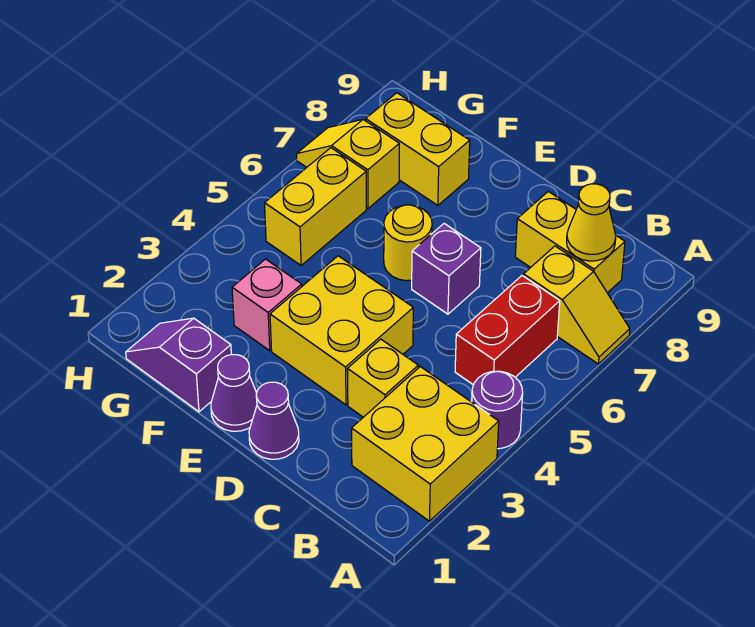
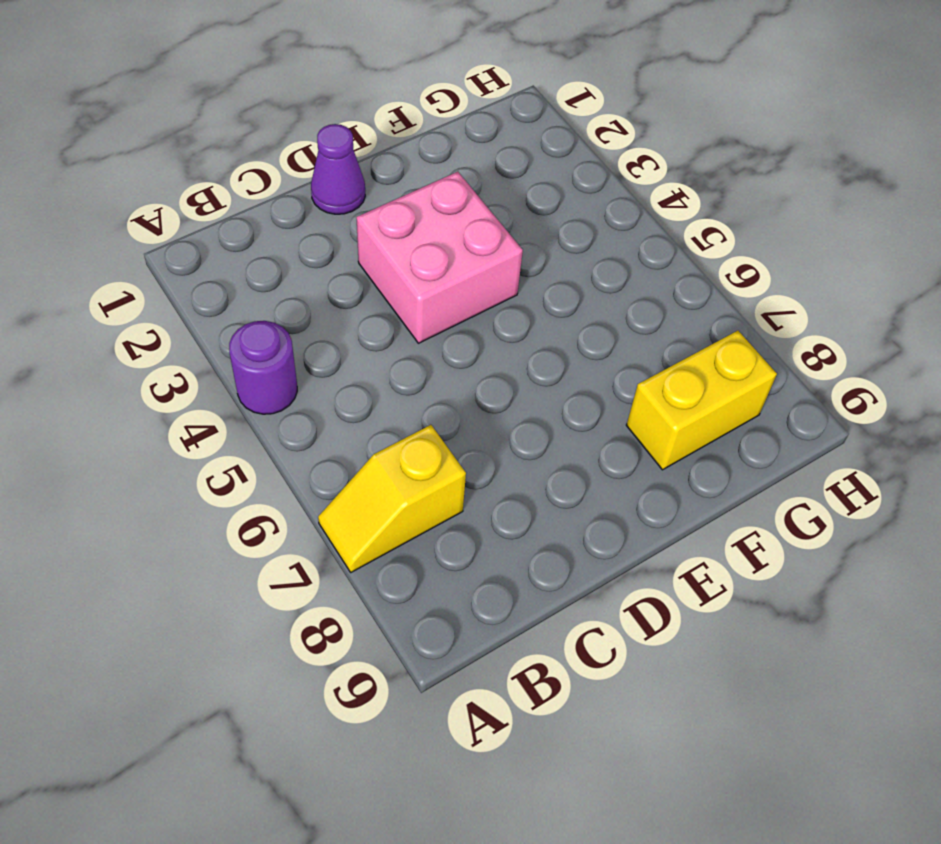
pink 2x2 brick [356,172,523,343] -> yellow 2x2 brick [270,256,413,405]
none -> yellow 2x2 brick [352,367,499,521]
none -> red 1x2 brick [455,276,560,385]
none -> yellow 1x2 brick [515,191,625,293]

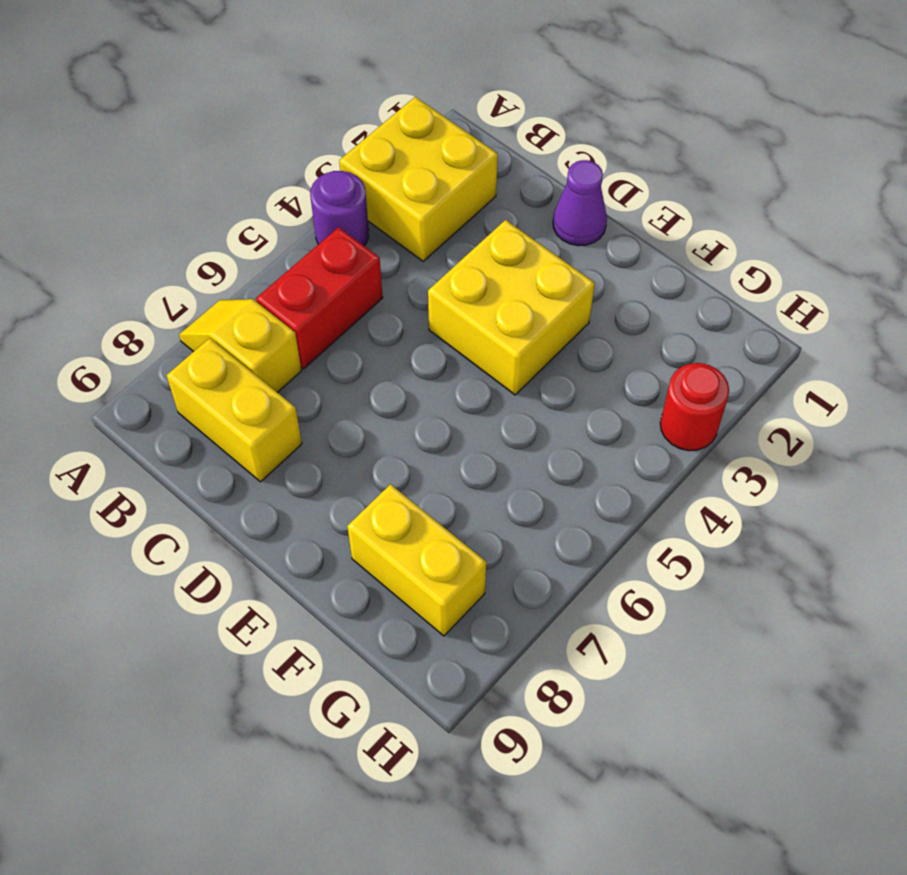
red 1x1 round brick [660,363,729,451] -> none
none -> yellow 1x1 brick [347,339,418,417]
none -> purple 1x1 brick [412,224,481,314]
none -> purple 1x1 cone [211,354,257,431]

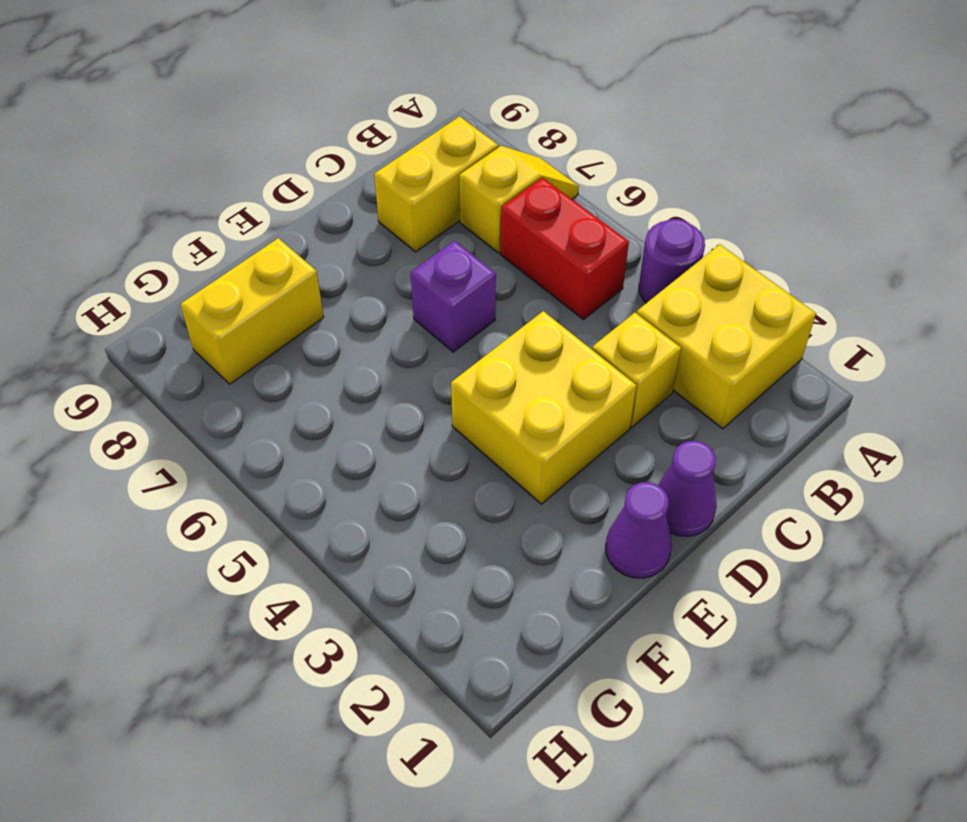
none -> yellow 1x1 round brick [384,205,432,281]
none -> purple 1x2 slope [126,318,231,412]
none -> pink 1x1 brick [232,259,302,351]

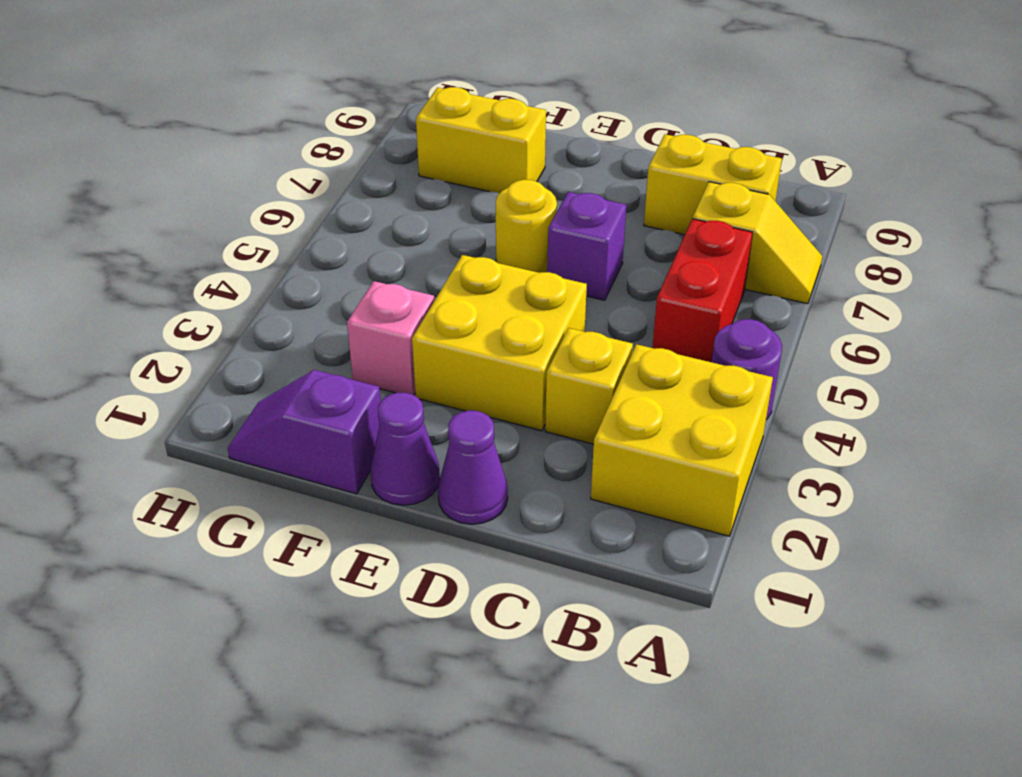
none -> yellow 1x2 brick [265,148,366,265]
none -> yellow 1x2 slope [297,119,399,209]
none -> yellow 1x1 cone [567,184,616,261]

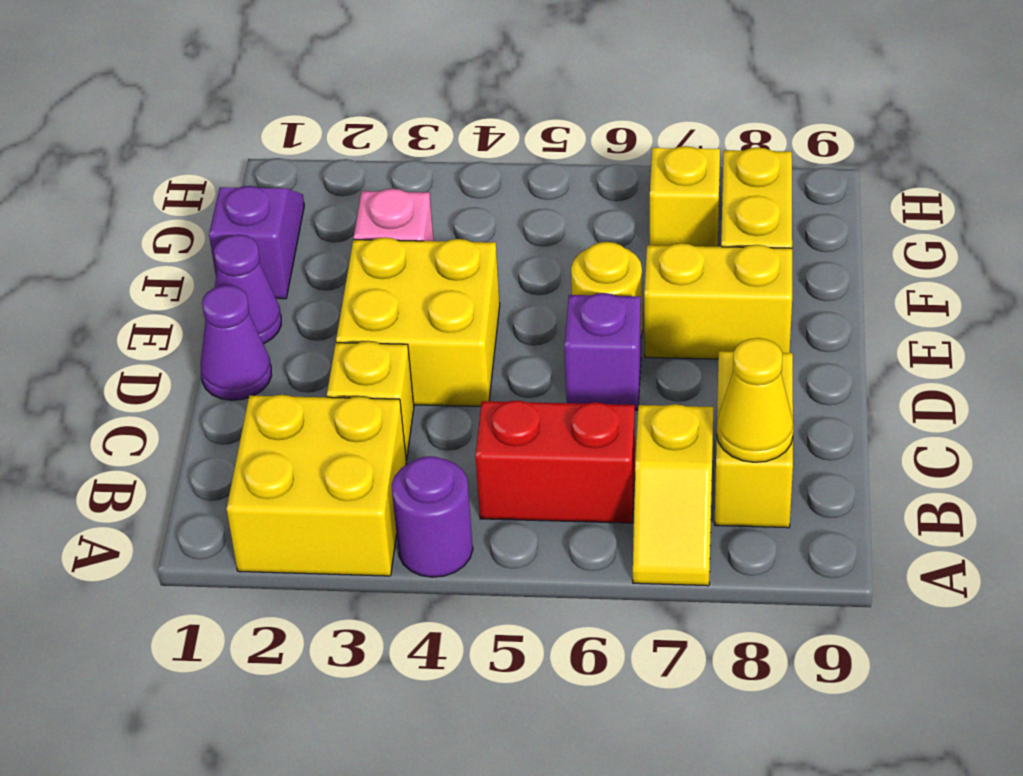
yellow 1x2 brick [644,243,792,359] -> yellow 1x2 brick moved to [265,148,366,265]

